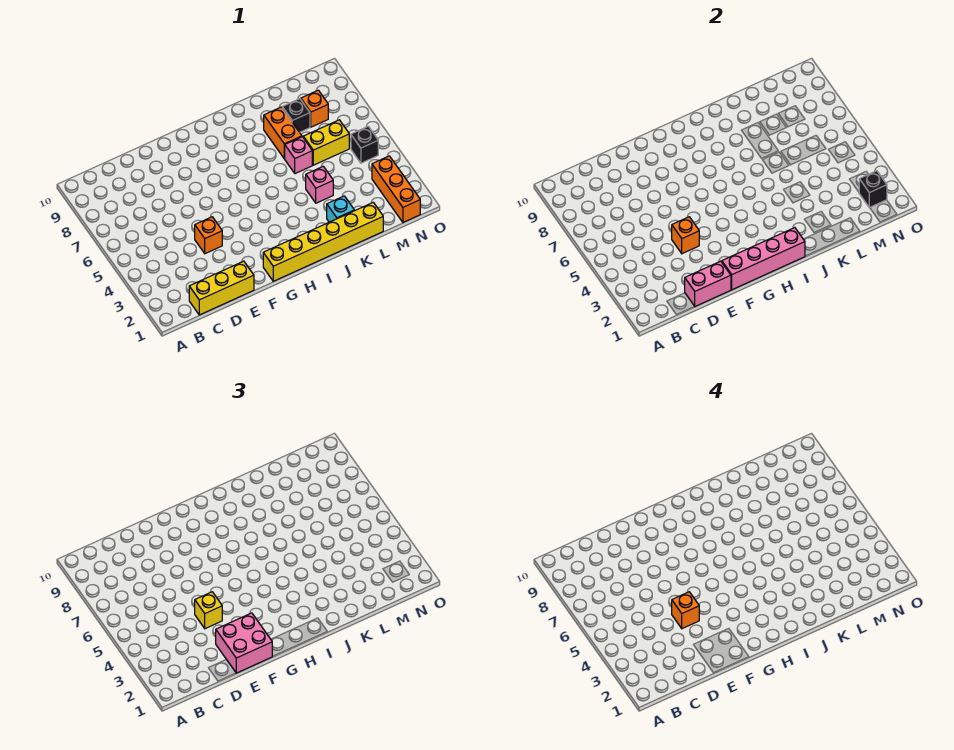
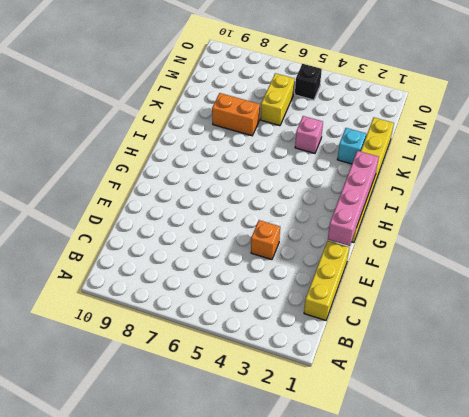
none -> pink 1x1 brick [285,137,312,174]
none -> black 1x1 brick [282,99,310,132]
none -> orange 1x1 brick [301,90,328,127]

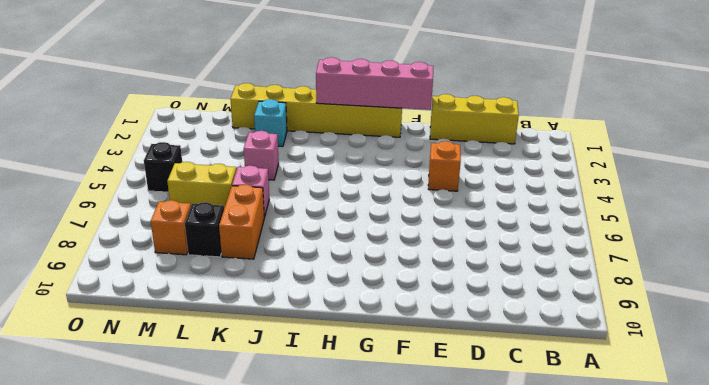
none -> orange 1x3 brick [372,156,420,222]
none -> pink 1x2 brick [685,261,731,306]
none -> orange 1x1 brick [672,217,699,254]

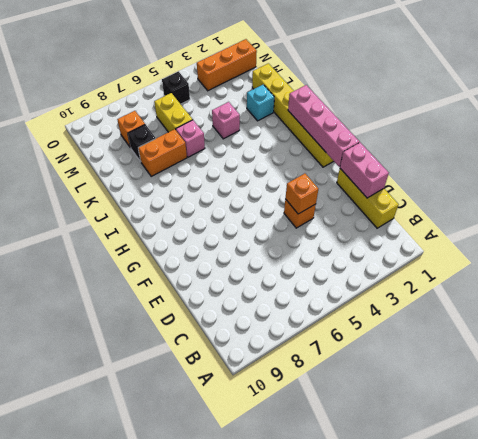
none -> black 1x1 brick [859,171,887,208]
none -> pink 2x2 brick [216,613,272,673]
none -> yellow 1x1 brick [195,592,222,629]

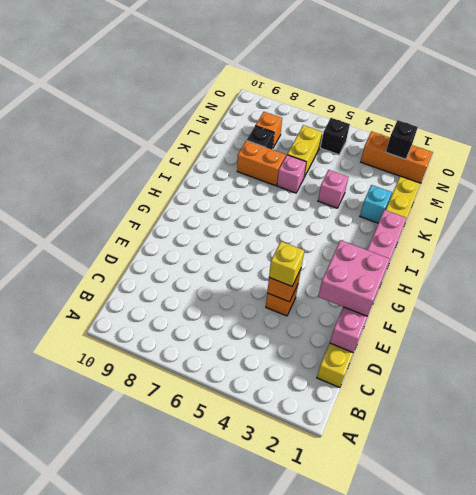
none -> orange 1x1 brick [672,592,699,629]

